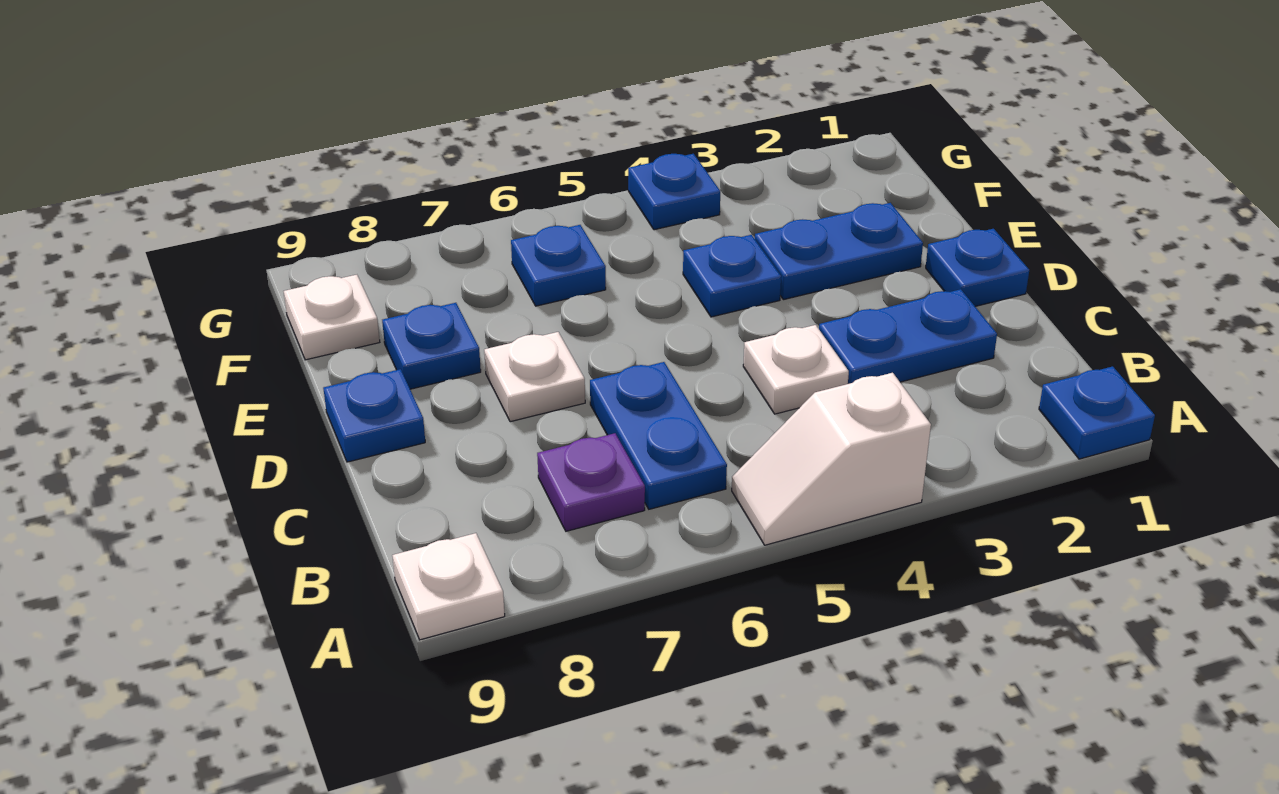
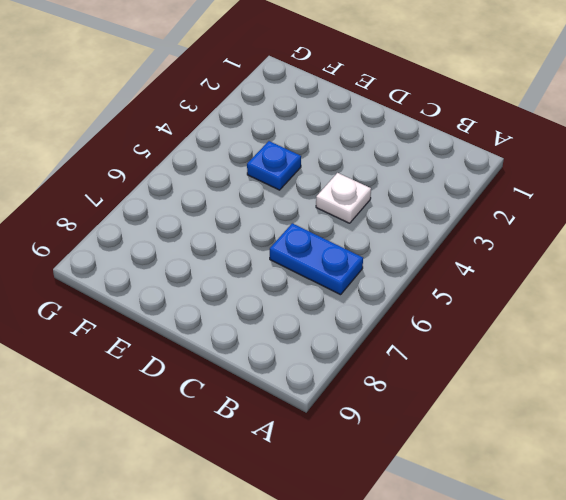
none -> blue 1x1 plate [1039,366,1155,459]
none -> white 1x2 slope [732,373,931,545]
none -> white 1x1 plate [392,533,505,640]

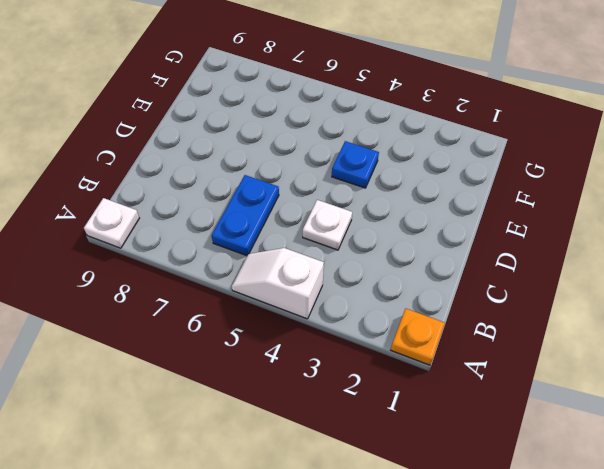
orange 1x1 plate [391,309,445,365] -> blue 1x1 plate [1039,366,1155,459]
none -> purple 1x1 plate [537,433,645,531]
none -> blue 1x2 plate [819,289,997,384]
none -> blue 1x1 plate [926,229,1029,306]

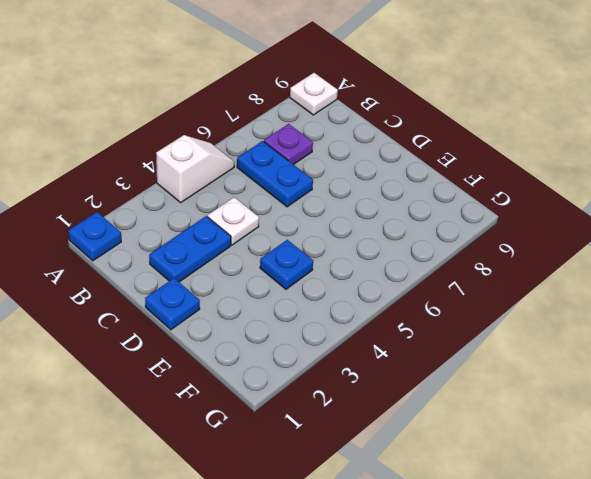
none -> white 1x1 plate [484,332,585,422]
none -> blue 1x1 plate [323,369,425,462]
none -> blue 1x2 plate [755,203,923,300]

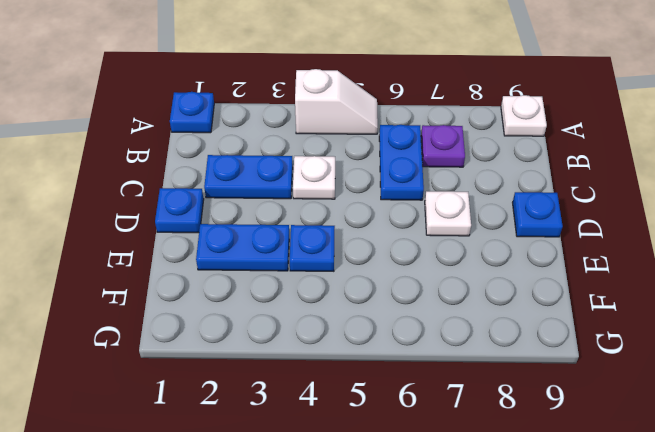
none -> blue 1x1 plate [382,303,481,389]
none -> blue 1x1 plate [511,225,606,306]
none -> white 1x1 plate [284,275,380,360]

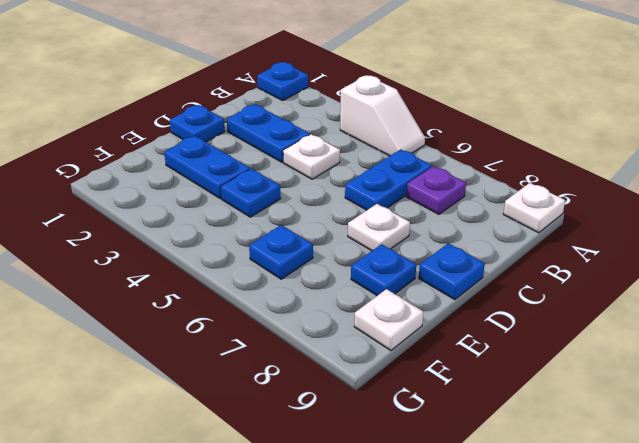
none -> blue 1x1 plate [628,154,720,230]

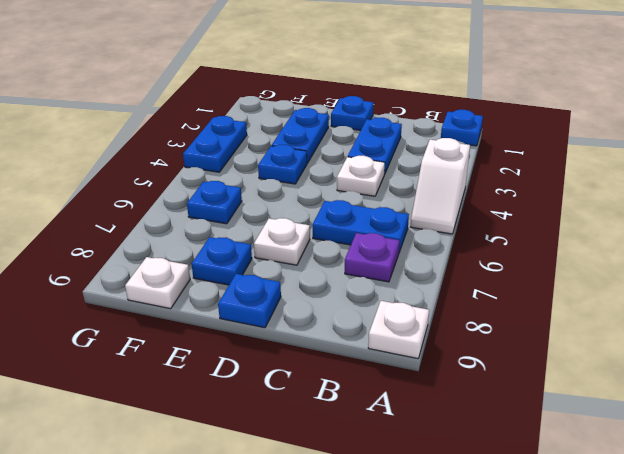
blue 1x2 plate [183,116,247,172] -> blue 1x1 plate [628,154,720,230]

